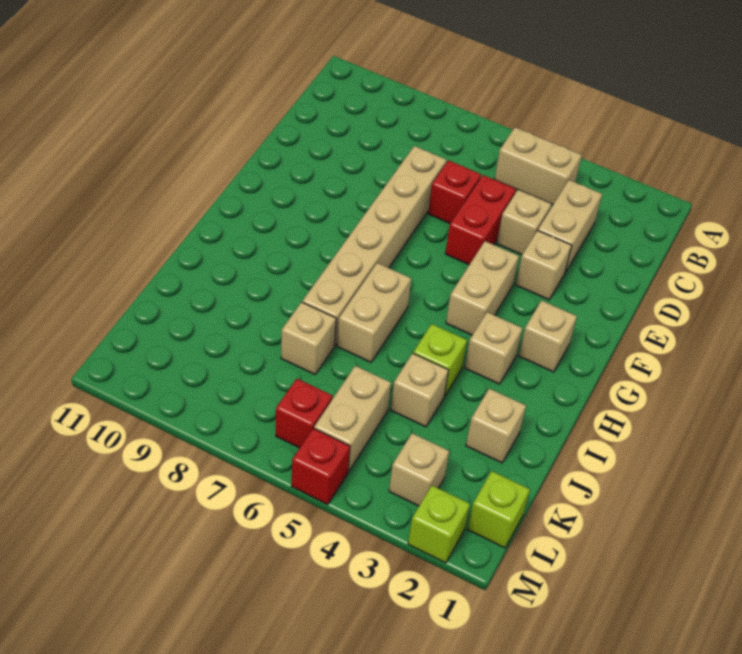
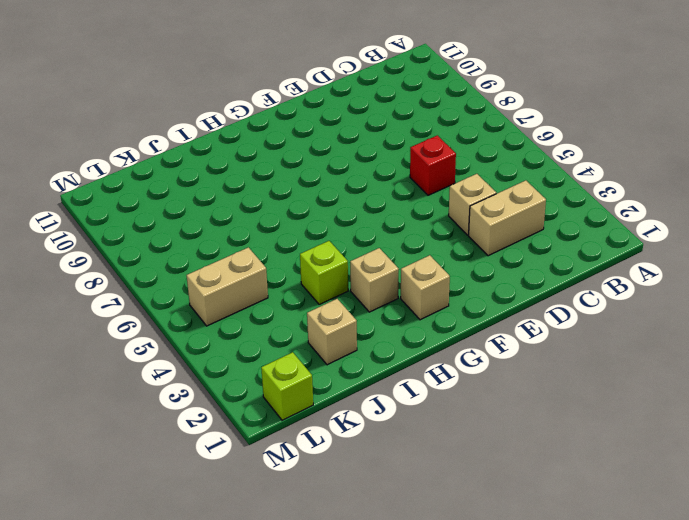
none -> tan 1x2 brick [494,127,582,205]
none -> red 1x2 brick [445,175,516,265]
none -> tan 1x6 brick [302,146,447,346]

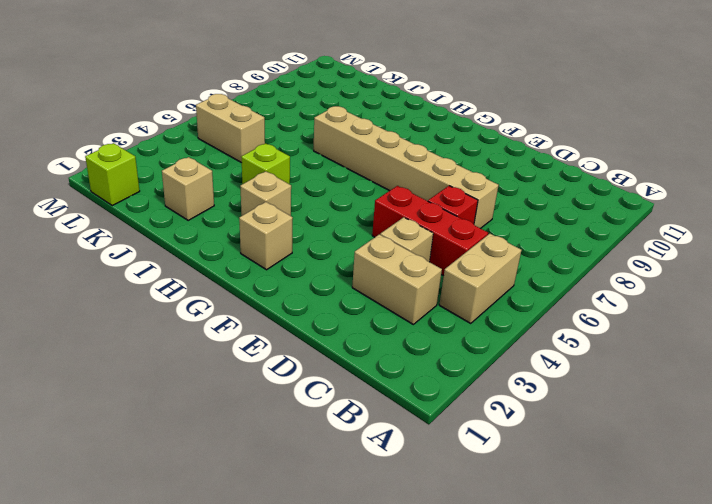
red 1x3 brick [372,186,488,276] -> red 1x2 brick [445,175,516,265]
none -> tan 1x1 brick [516,230,572,300]
none -> tan 1x2 brick [446,241,519,335]
none -> tan 1x2 brick [337,263,411,362]

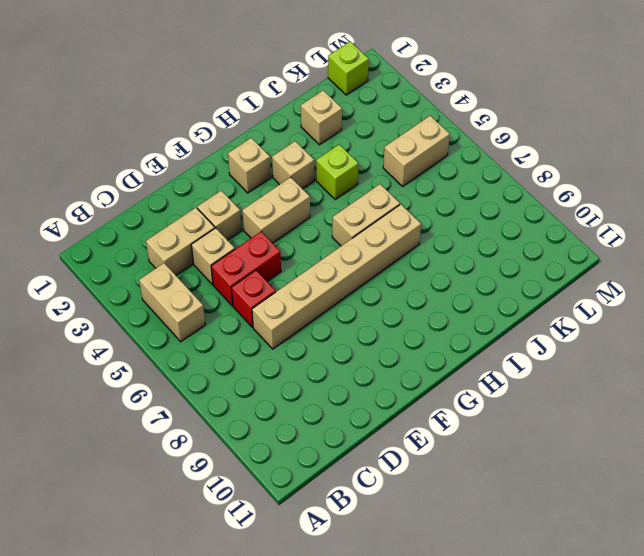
none -> tan 1x1 brick [391,353,448,427]
none -> tan 1x1 brick [281,302,336,374]
none -> tan 1x1 brick [389,433,449,506]

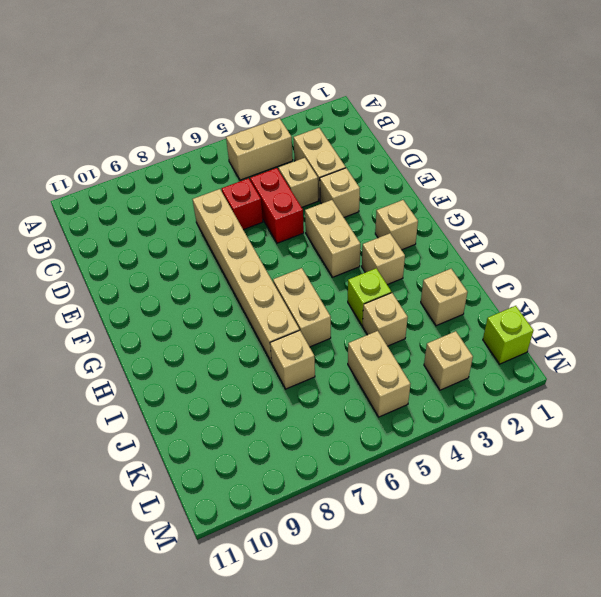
none -> red 1x1 brick [276,379,333,448]
none -> lime 1x1 brick [408,486,470,563]
none -> red 1x1 brick [291,428,350,504]

